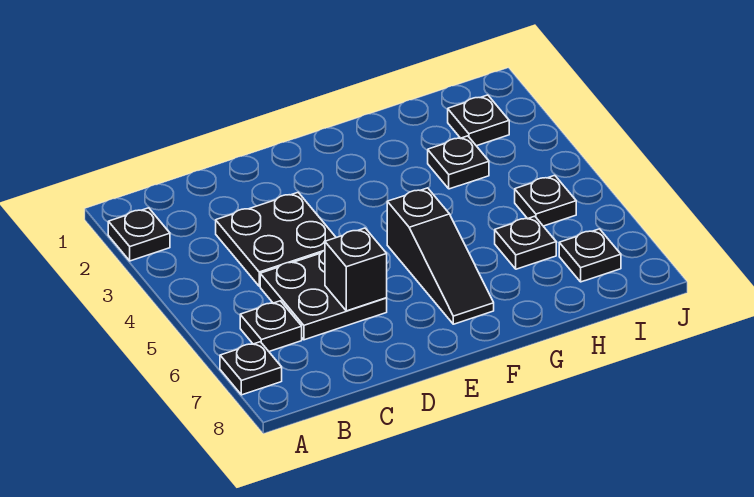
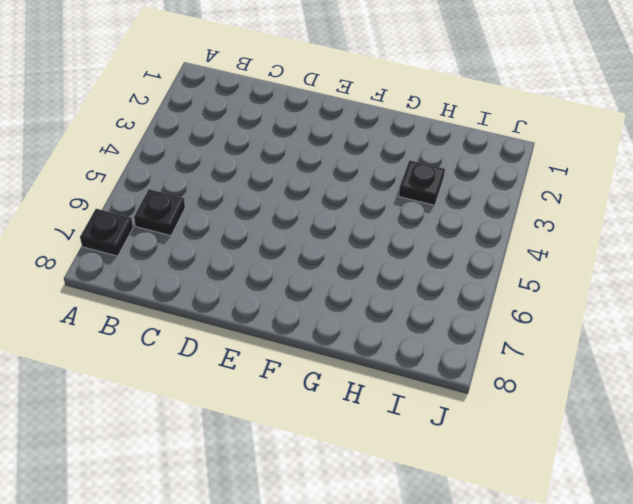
none -> black 1x1 plate [108,208,170,261]
none -> black 2x2 plate [216,193,336,286]
none -> black 2x2 plate [260,250,387,340]

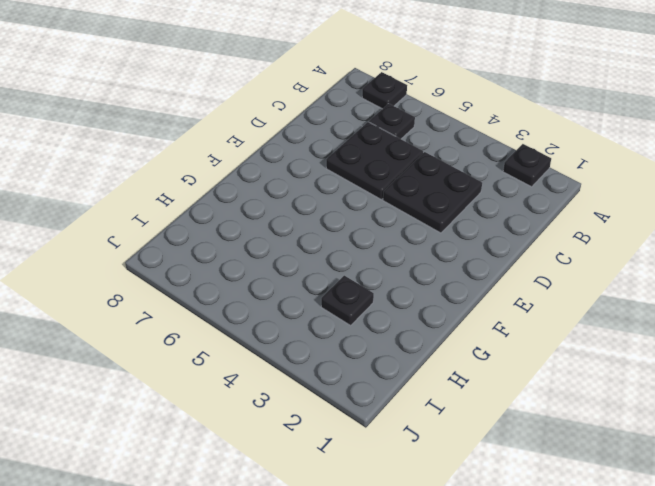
none -> black 1x3 slope [387,188,494,324]
none -> black 1x1 plate [495,216,556,269]
none -> black 1x1 plate [448,95,509,146]

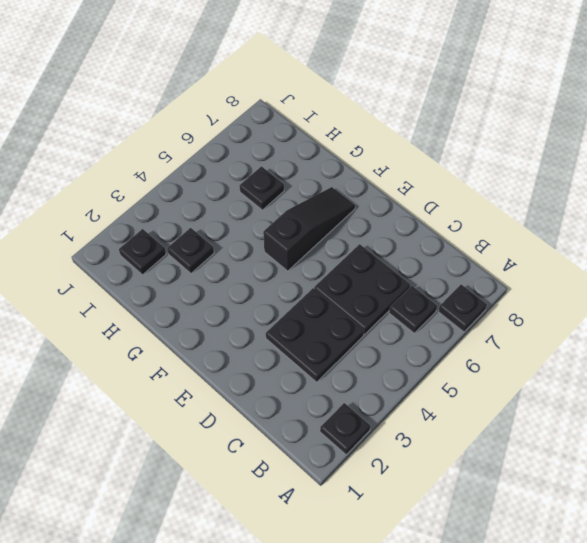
none -> black 1x1 plate [515,175,576,226]
none -> black 1x1 plate [559,229,621,282]
none -> black 1x1 brick [325,228,387,311]

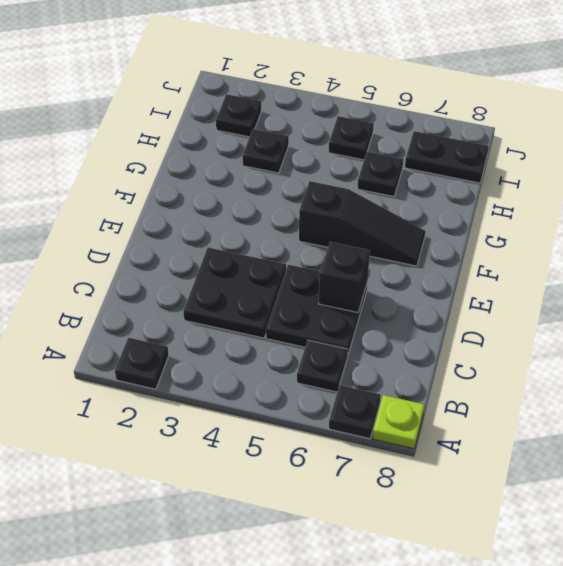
lime 1x1 plate [373,395,425,449] -> none
black 1x2 plate [405,131,489,183] -> black 1x1 plate [559,229,621,282]

